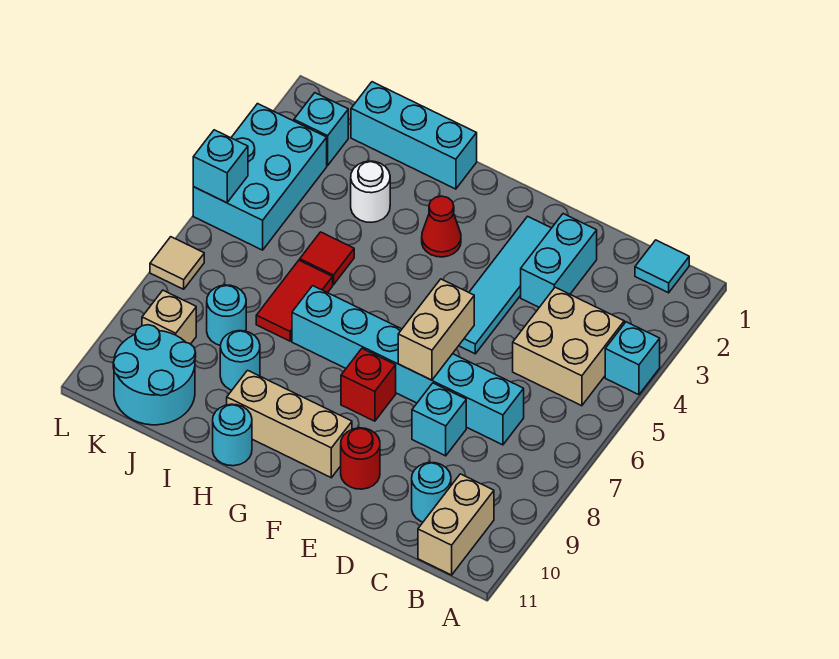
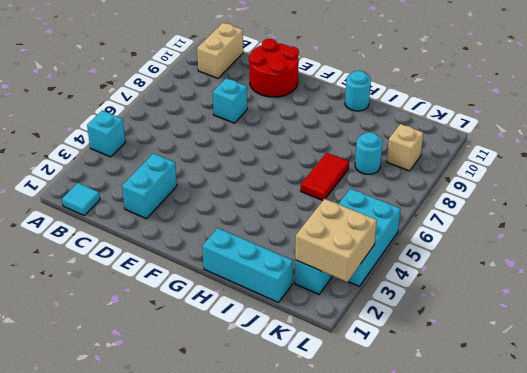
red 2x2 round brick [249,39,299,97] -> red 1x1 round brick [341,428,380,489]
tan 2x2 brick [295,199,377,282] -> tan 2x2 brick moved to [513,287,624,406]
none -> cyan 1x6 brick [292,286,524,445]
none -> cyan 1x1 round brick [412,463,451,522]
none -> cyan 1x4 tile [459,216,551,354]

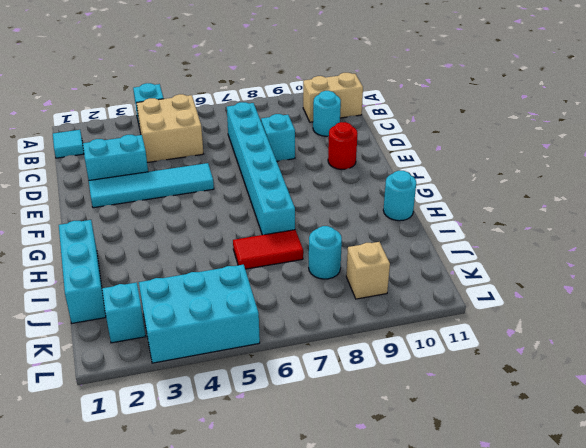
none -> red 1x1 brick [341,349,396,421]
none -> tan 1x3 brick [227,370,352,478]
none -> red 1x1 cone [422,196,461,257]

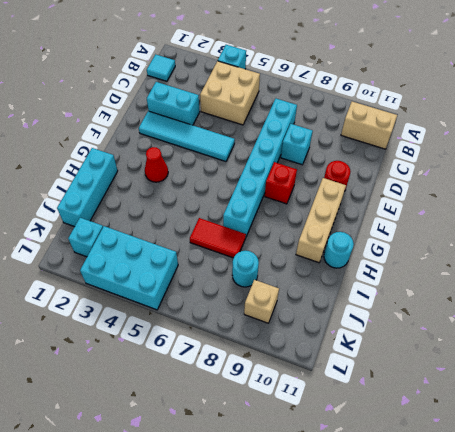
none -> cyan 1x1 round brick [412,463,451,522]
none -> white 1x1 round brick [351,161,390,222]
none -> red 1x1 tile [300,232,354,285]

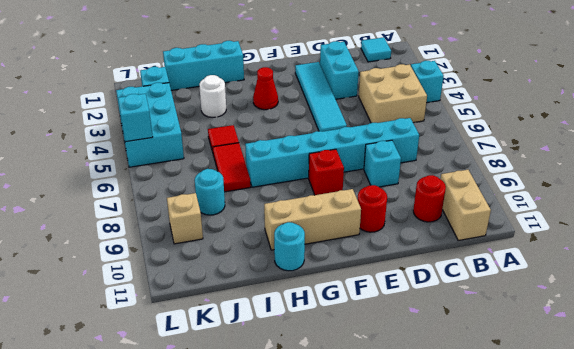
red 1x1 round brick [413,175,446,222] -> cyan 1x1 round brick [412,463,451,522]
none -> cyan 1x1 round brick [220,331,260,390]
none -> cyan 2x2 round brick [113,325,196,425]
none -> tan 1x1 tile [150,237,204,289]

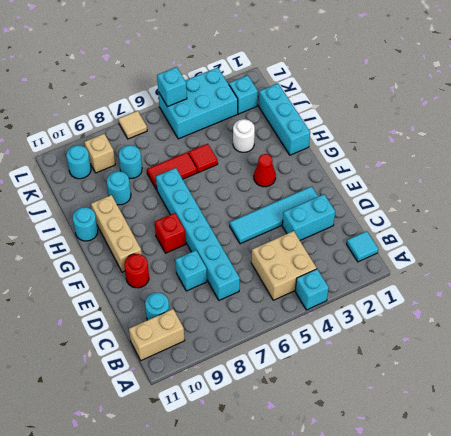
cyan 1x1 round brick [66,145,91,179] -> cyan 2x2 round brick [113,325,196,425]
none -> tan 1x2 brick [398,279,474,380]

